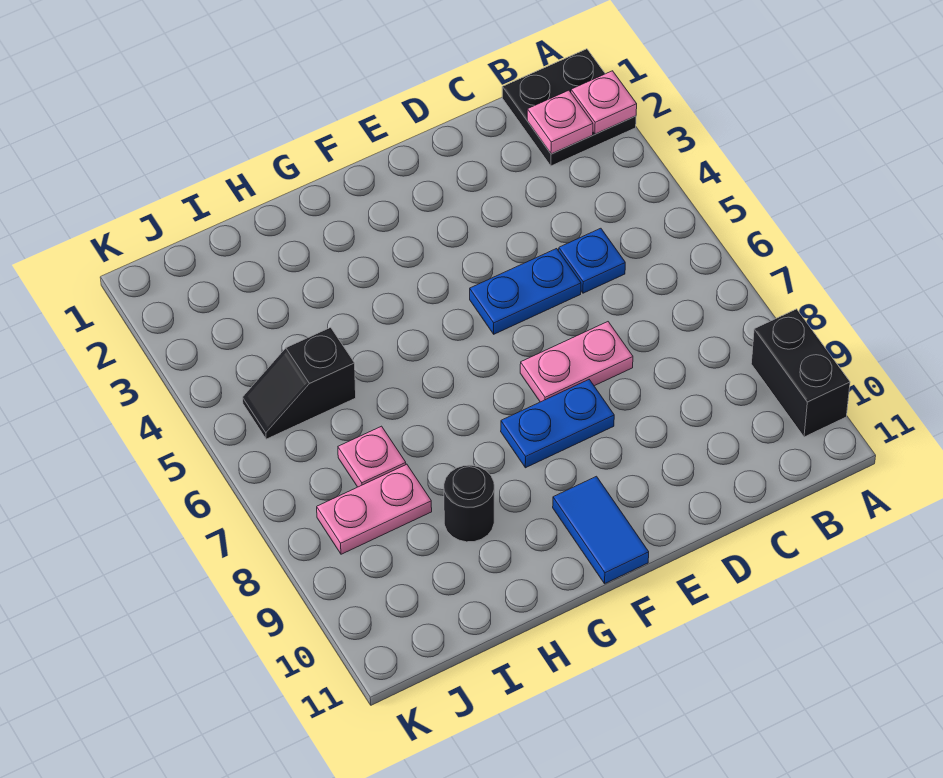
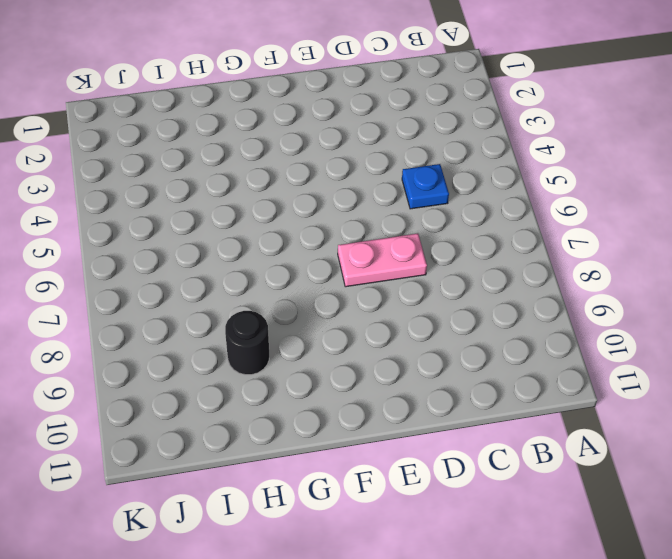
none -> black 2x2 plate [502,49,636,166]
none -> black 1x2 brick [751,309,850,437]
none -> blue 1x2 plate [470,249,581,334]

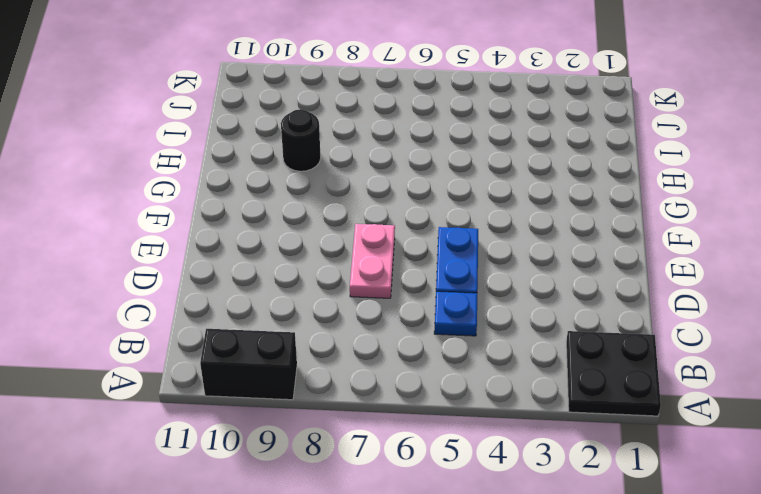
none -> blue 1x2 plate [501,380,614,468]
none -> blue 1x2 tile [553,476,649,584]
none -> black 1x2 slope [243,327,356,439]

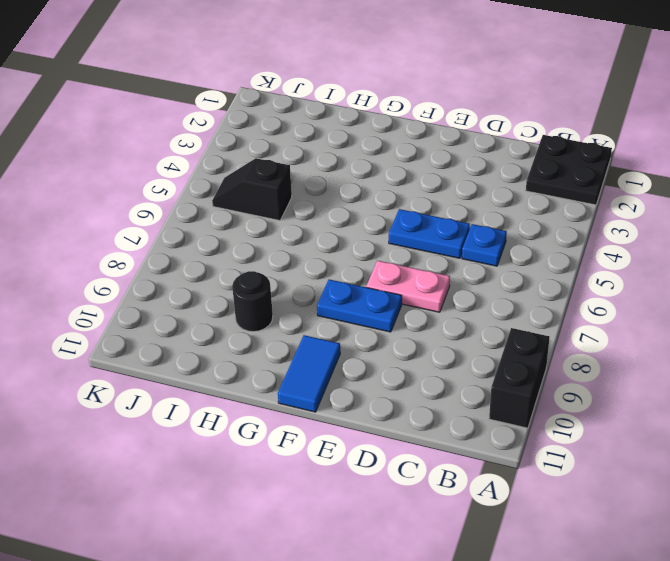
none -> pink 1x1 plate [338,426,406,487]
none -> pink 1x2 plate [317,464,432,554]
none -> pink 1x1 plate [571,71,637,134]

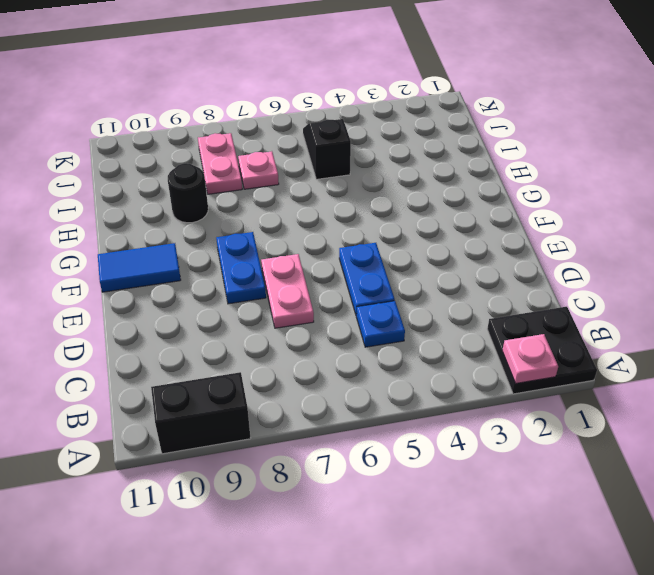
none -> pink 1x1 plate [527,90,593,154]

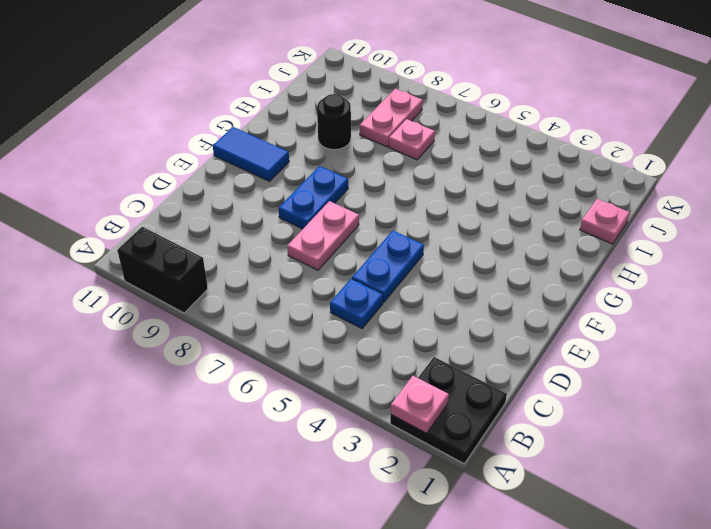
pink 1x1 plate [580,199,630,244] -> pink 1x1 plate moved to [527,90,593,154]
none -> black 1x2 slope [243,327,356,439]

